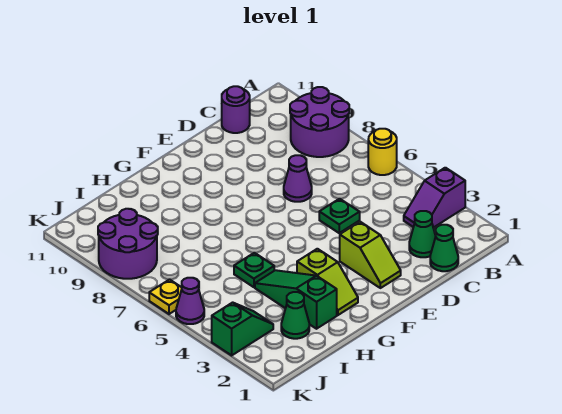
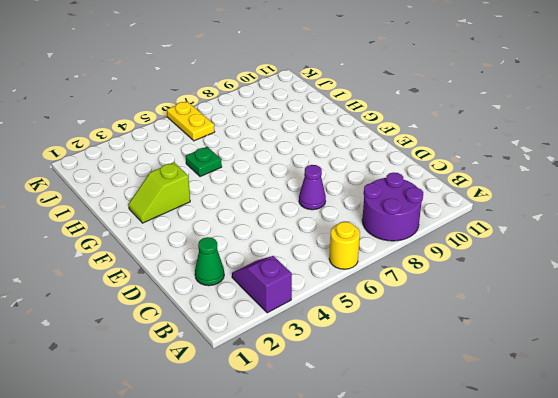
yellow 1x2 plate [167,101,215,141] -> yellow 1x1 plate [149,279,182,314]
none -> green 1x1 cone [430,225,458,271]
none -> purple 1x1 round brick [222,86,250,133]
none -> green 1x1 plate [319,199,360,233]

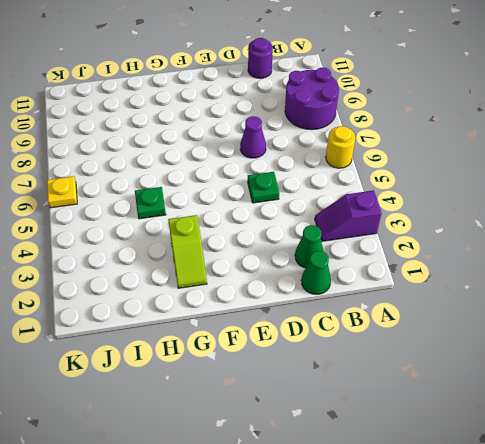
none -> lime 1x2 slope [340,222,401,288]
none -> green 1x3 slope [255,270,337,329]
none -> green 1x1 cone [281,292,309,339]

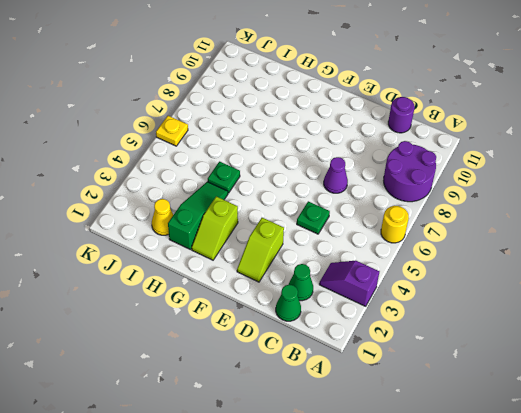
yellow 1x1 cone [152,199,173,235] -> green 1x1 cone [281,292,309,339]
none -> green 1x2 slope [212,302,273,355]
none -> purple 2x2 round brick [98,209,158,279]
none -> purple 1x1 cone [176,278,204,324]

